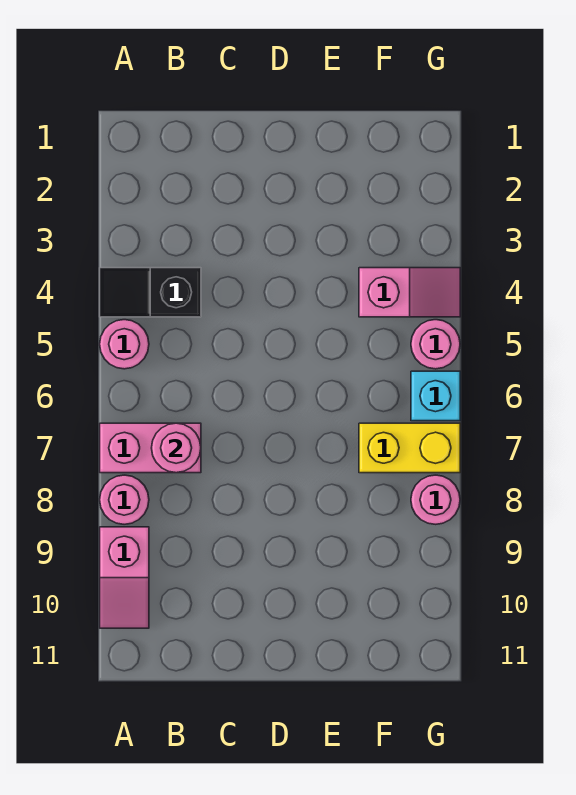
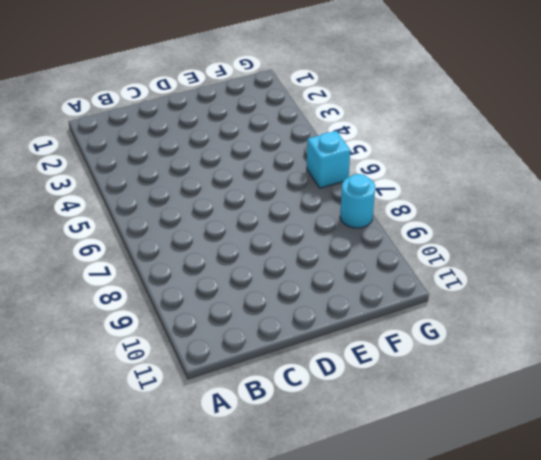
cyan 1x1 round brick [340,174,375,228] -> pink 1x1 round brick [411,475,460,524]
none -> black 1x2 slope [100,268,201,317]
none -> pink 1x1 round brick [100,320,149,369]

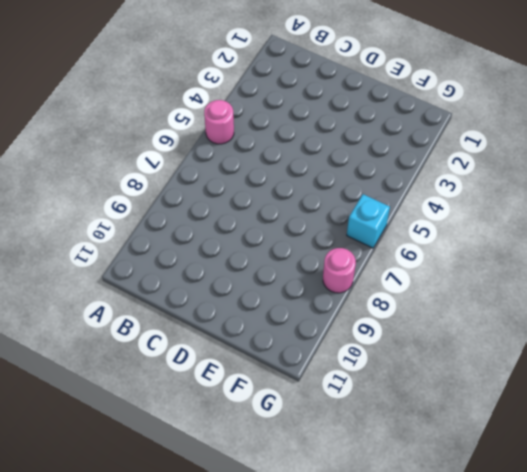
none -> black 1x2 slope [100,268,201,317]
none -> pink 1x2 brick [100,423,201,473]

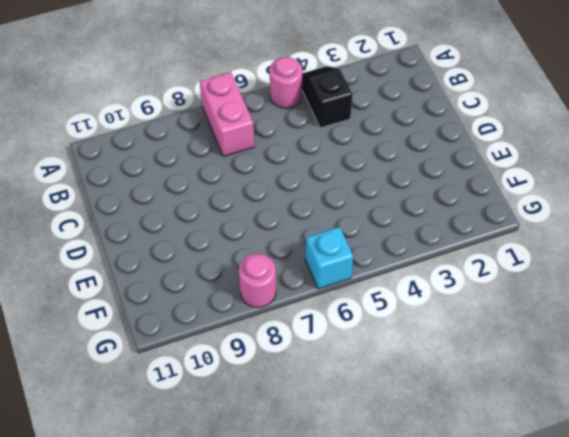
none -> pink 1x1 round brick [100,475,149,524]
none -> pink 1x2 slope [100,527,149,628]

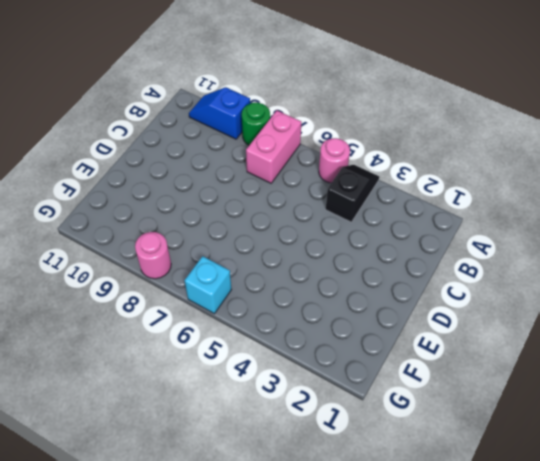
green 1x1 round brick [242,102,270,145] -> pink 1x1 round brick [100,475,149,524]
blue 1x2 slope [189,87,250,139] -> pink 1x2 slope [100,527,149,628]
none -> pink 1x2 slope [359,268,460,317]
none -> yellow 1x2 brick [359,423,460,473]

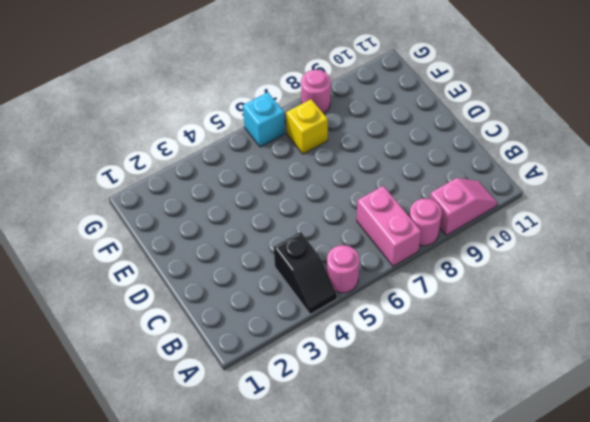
yellow 1x1 brick [286,99,328,154] -> yellow 1x2 brick [359,423,460,473]
none -> pink 1x2 slope [359,268,460,317]
none -> pink 1x1 round brick [411,320,460,369]

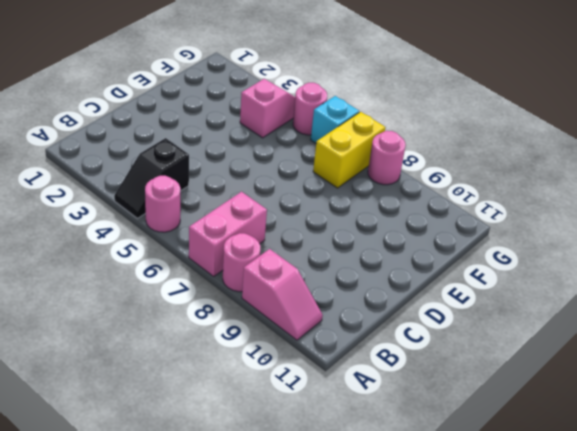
none -> pink 1x1 round brick [152,423,201,473]

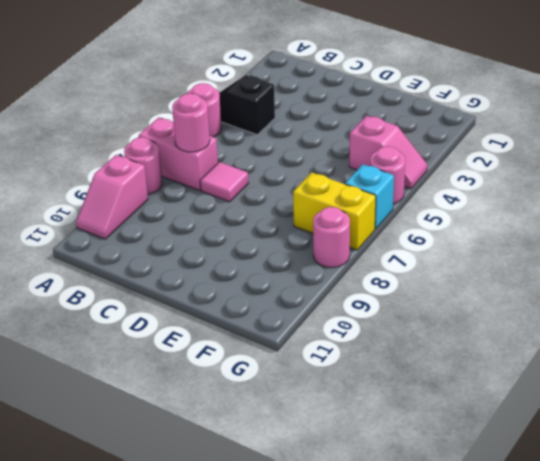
pink 1x1 tile [200,162,249,202] -> none

